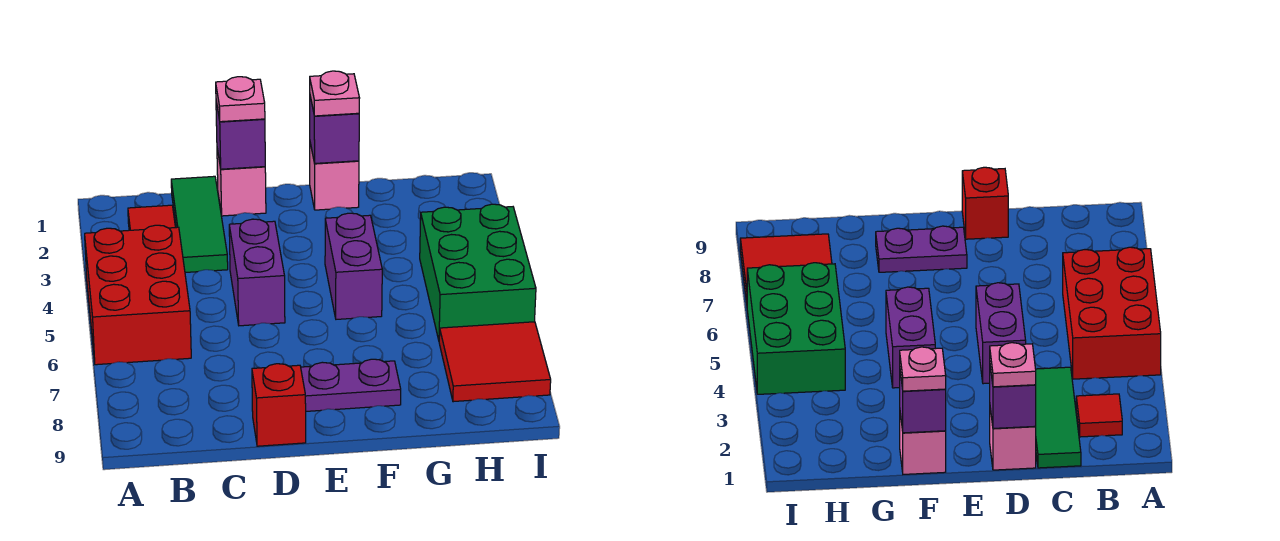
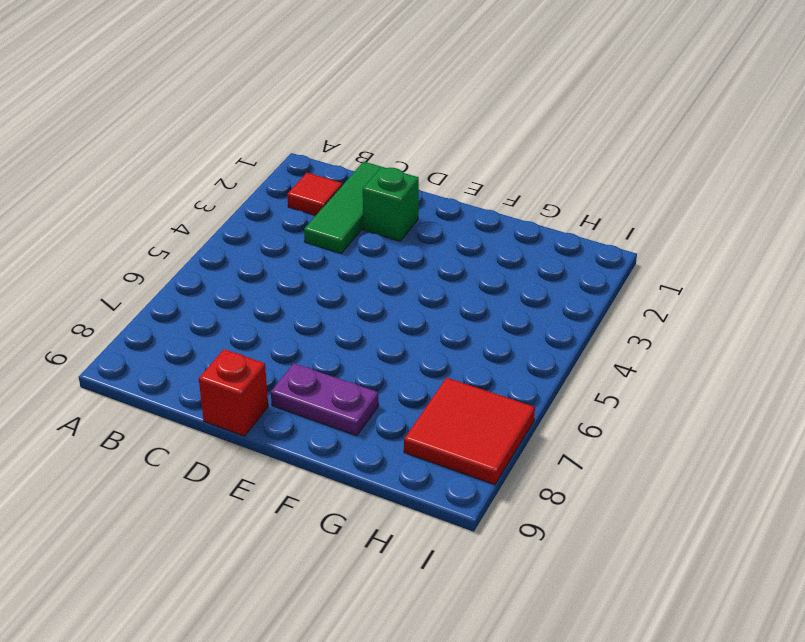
green 1x1 brick [363,167,419,241] -> none
none -> red 2x3 brick [85,225,191,365]
none -> pink 1x1 brick [217,149,266,216]
none -> purple 1x2 brick [229,219,285,326]

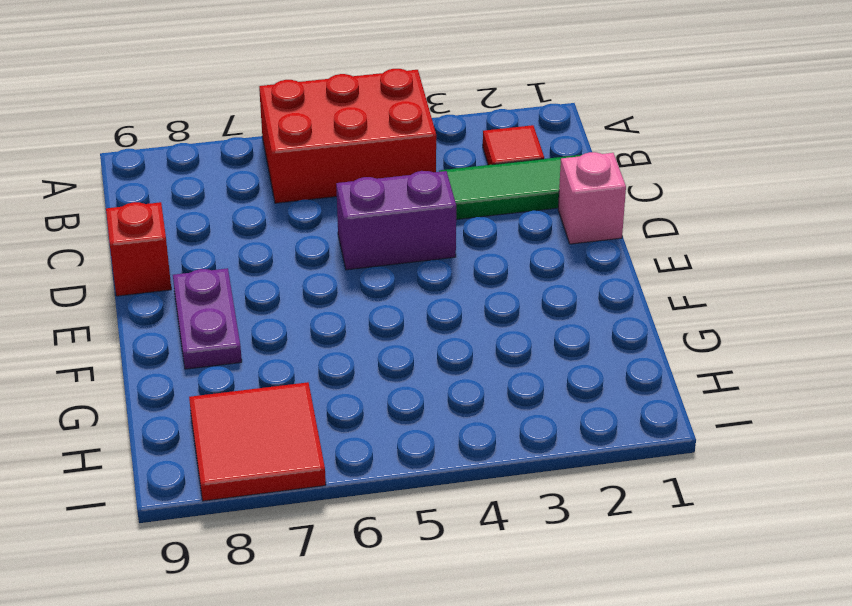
none -> pink 1x1 brick [310,143,359,210]
none -> purple 1x2 brick [325,213,382,319]
none -> green 2x3 brick [420,204,536,340]

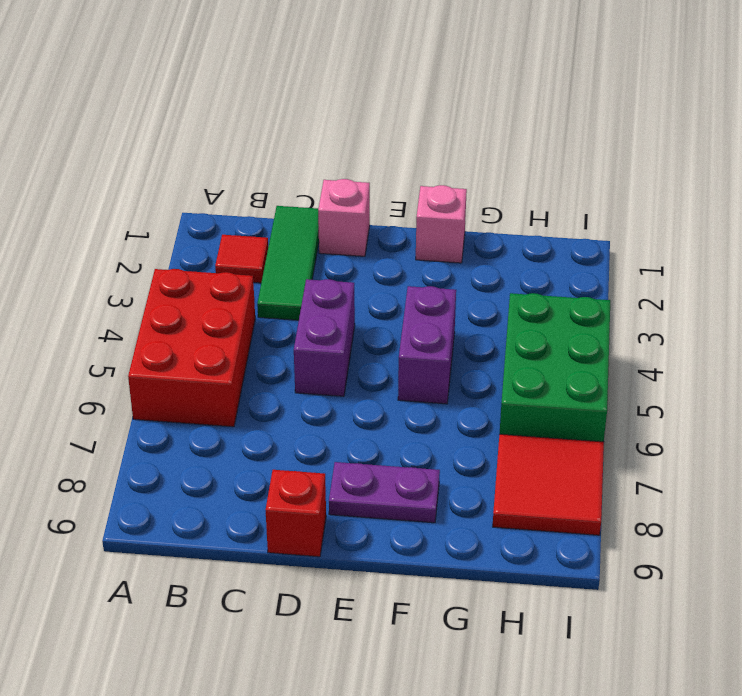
none -> purple 1x1 brick [216,101,265,169]
none -> purple 1x1 brick [310,97,359,163]
none -> pink 1x1 plate [216,77,265,122]

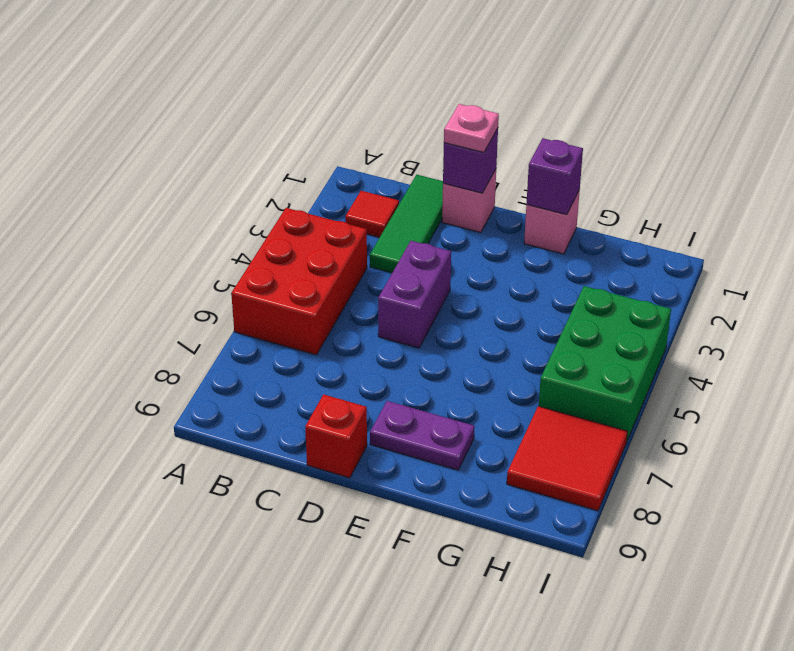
none -> purple 1x2 brick [325,213,382,319]
none -> pink 1x1 plate [310,71,360,116]

